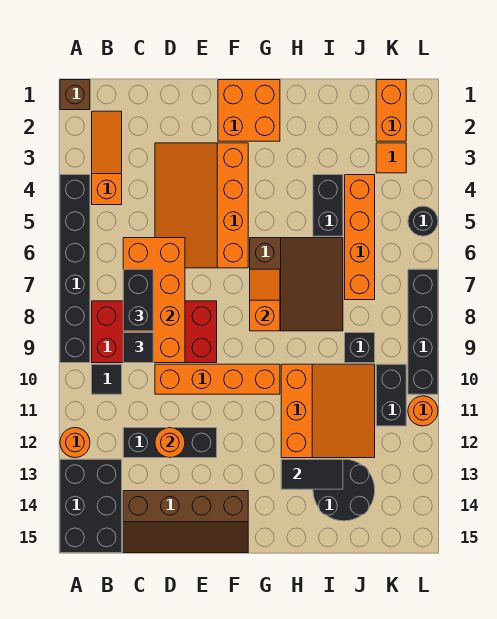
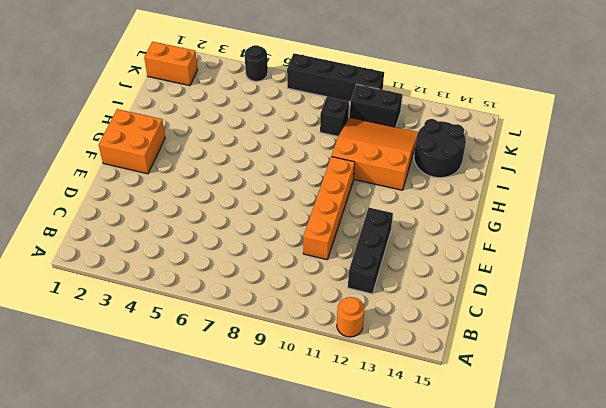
none -> brown 1x1 brick [60,80,90,110]
none -> black 1x6 brick [60,175,90,363]
none -> black 2x3 brick [60,459,122,553]
none -> orange 1x3 slope [92,111,122,205]

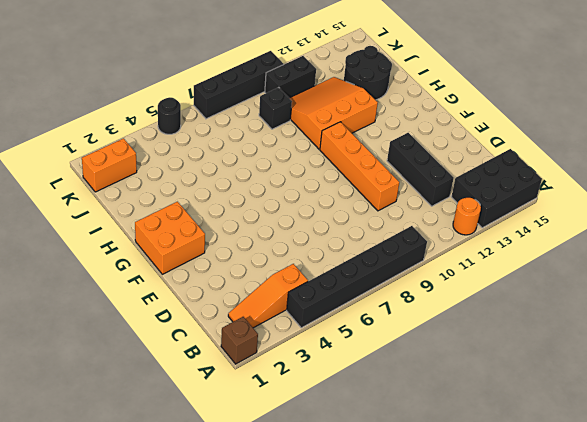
none -> red 2x4 brick [92,301,217,363]
none -> black 1x1 tile [92,364,122,394]
none -> brown 2x4 slope [123,491,248,553]
none -> orange 3x4 slope [155,143,248,268]

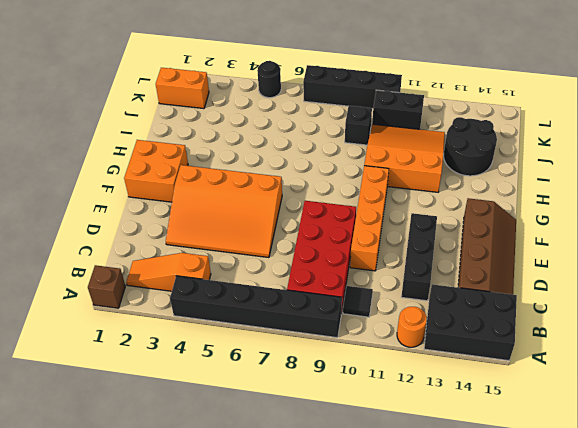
none -> brown 3x3 slope [250,238,343,331]
none -> black 1x2 brick [313,175,343,236]
none -> orange 1x4 brick [345,175,375,300]
none -> orange 1x1 tile [376,143,406,173]

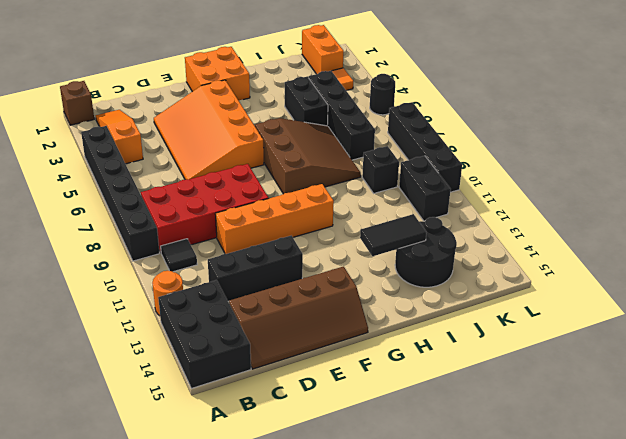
black 1x4 brick [309,71,375,160] -> orange 1x4 brick [345,175,375,300]
none -> orange 3x3 slope [281,364,375,458]
none -> orange 1x1 round brick [408,396,438,426]
none -> orange 2x4 brick [123,238,185,363]
none -> orange 1x1 round brick [155,428,185,458]

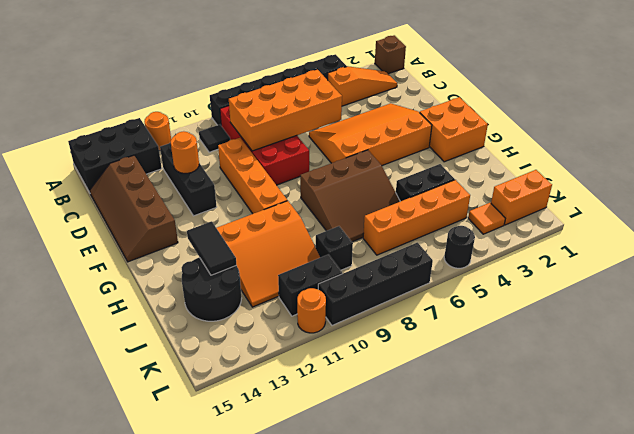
none -> orange 1x2 slope [250,269,280,331]
none -> black 1x2 brick [123,269,153,331]
none -> black 1x1 tile [123,333,153,363]

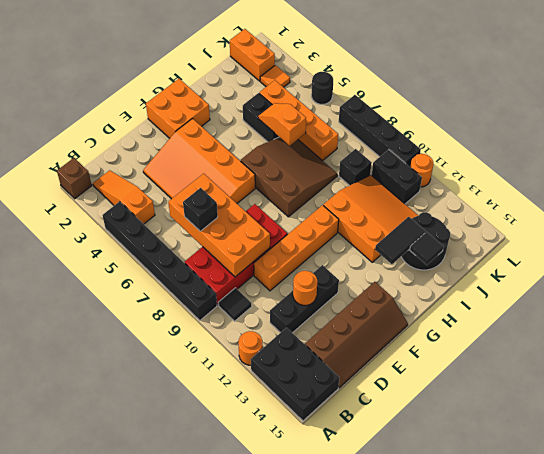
black 1x1 brick [183,188,218,231] -> black 1x2 brick [123,269,153,331]
orange 1x2 slope [258,103,306,146] -> orange 1x2 slope moved to [250,269,280,331]
black 1x1 tile [410,232,444,265] -> black 1x1 tile moved to [123,333,153,363]

